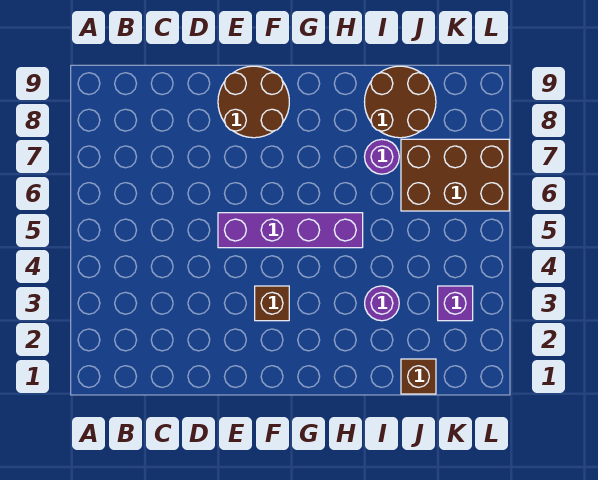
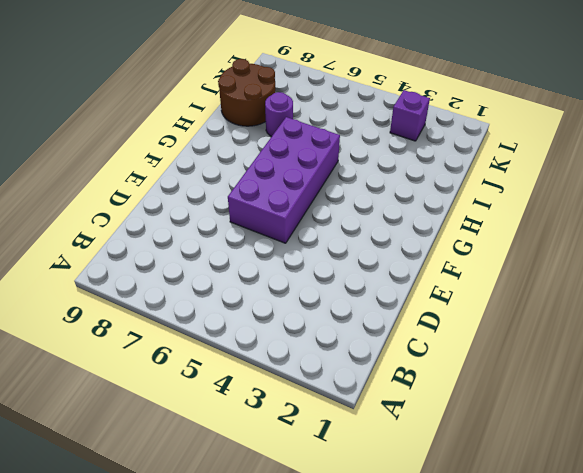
purple 2x4 brick [228,117,340,243] -> purple 1x4 brick [218,213,363,248]
none -> brown 2x2 round brick [218,66,289,138]
none -> brown 1x1 brick [255,286,289,321]

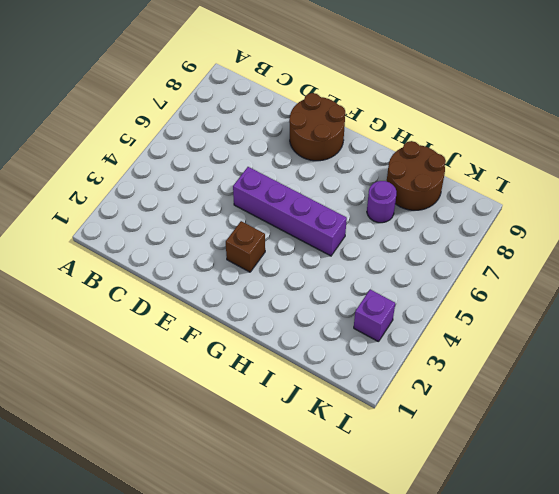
none -> purple 1x1 round brick [365,286,399,321]
none -> brown 1x1 brick [401,359,436,394]

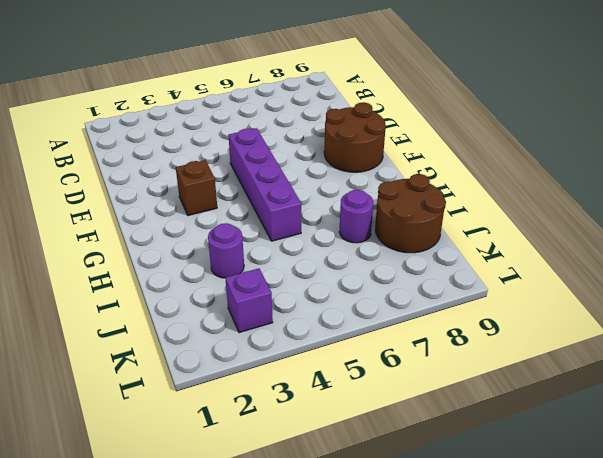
none -> brown 1x1 brick [401,359,436,394]
none -> brown 2x3 brick [401,139,509,211]

